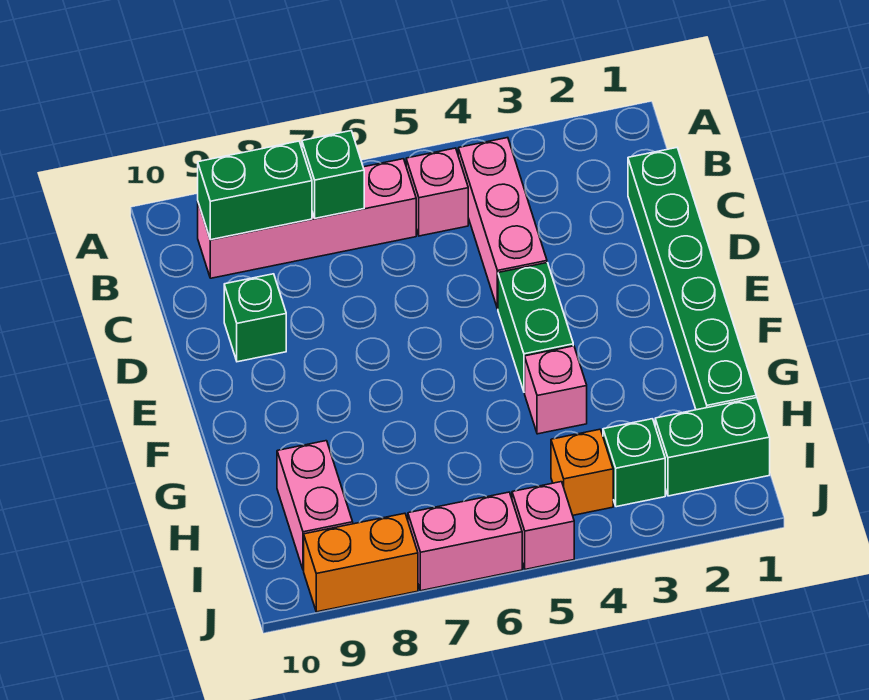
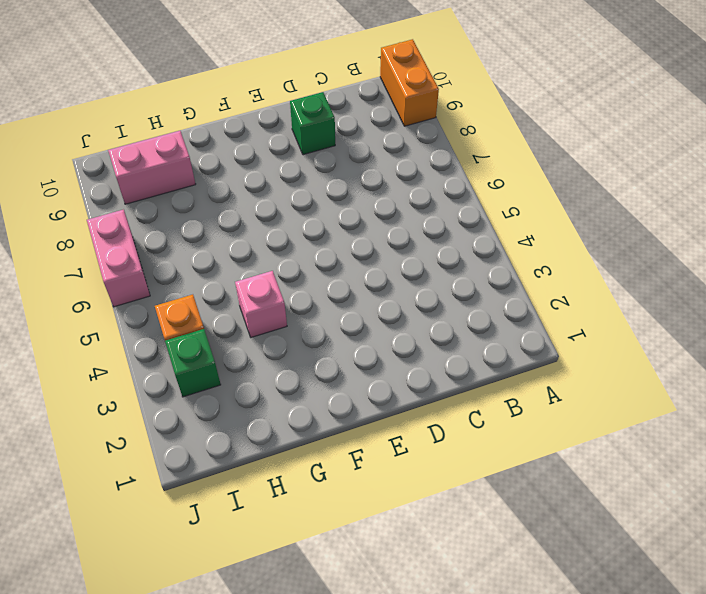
orange 1x2 brick [380,39,439,126] -> orange 1x2 brick moved to [304,513,418,612]
none -> pink 1x3 brick [458,138,547,309]
none -> pink 1x1 brick [406,148,468,236]
none -> pink 1x4 brick [198,159,416,278]

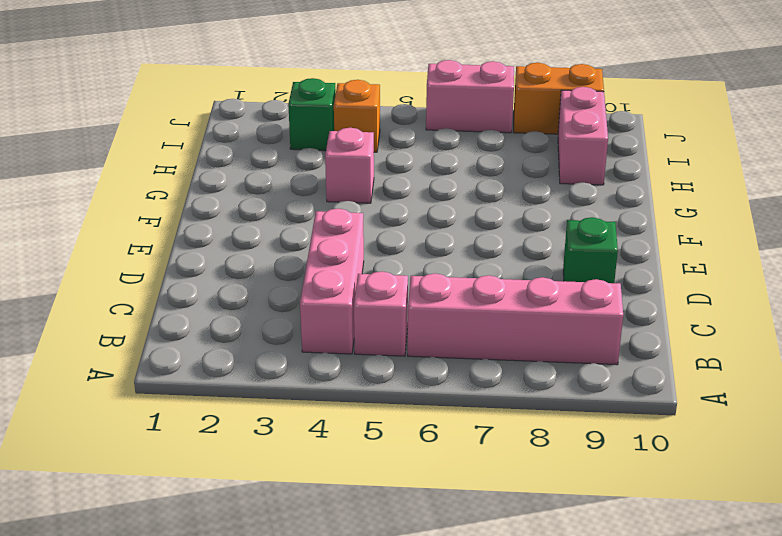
none -> green 1x6 brick [628,148,756,410]
none -> green 1x2 brick [498,263,573,392]
none -> green 1x2 brick [655,398,770,496]

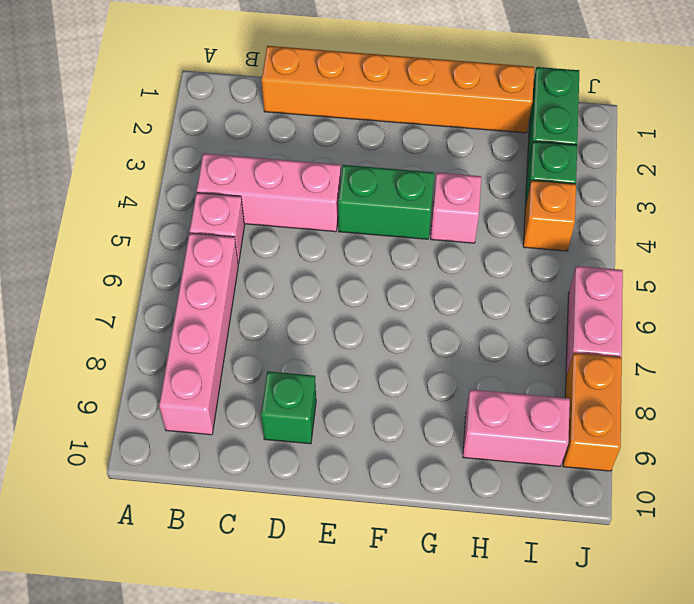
orange 1x6 brick [262,46,534,133] -> green 1x6 brick [628,148,756,410]
none -> pink 1x1 brick [512,482,574,569]
none -> green 1x1 brick [302,131,364,218]
none -> green 1x2 brick [198,141,312,240]

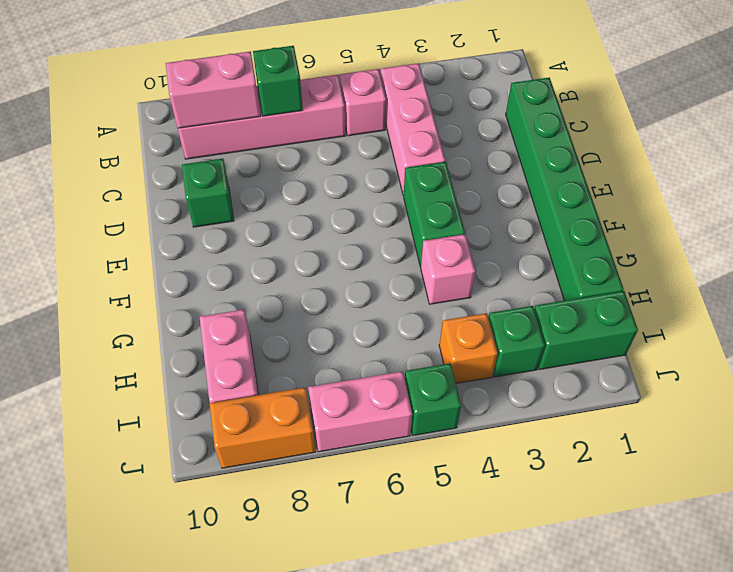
pink 1x2 brick [166,51,261,128] -> green 1x2 brick [198,141,312,240]
green 1x1 brick [405,363,461,435] -> pink 1x1 brick [512,482,574,569]

